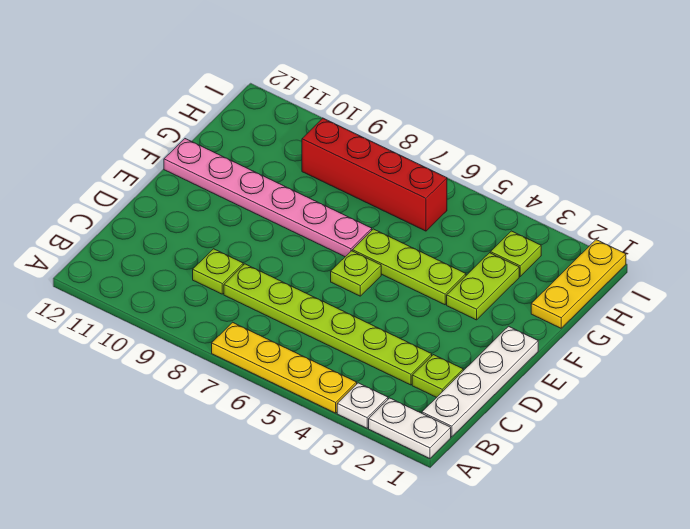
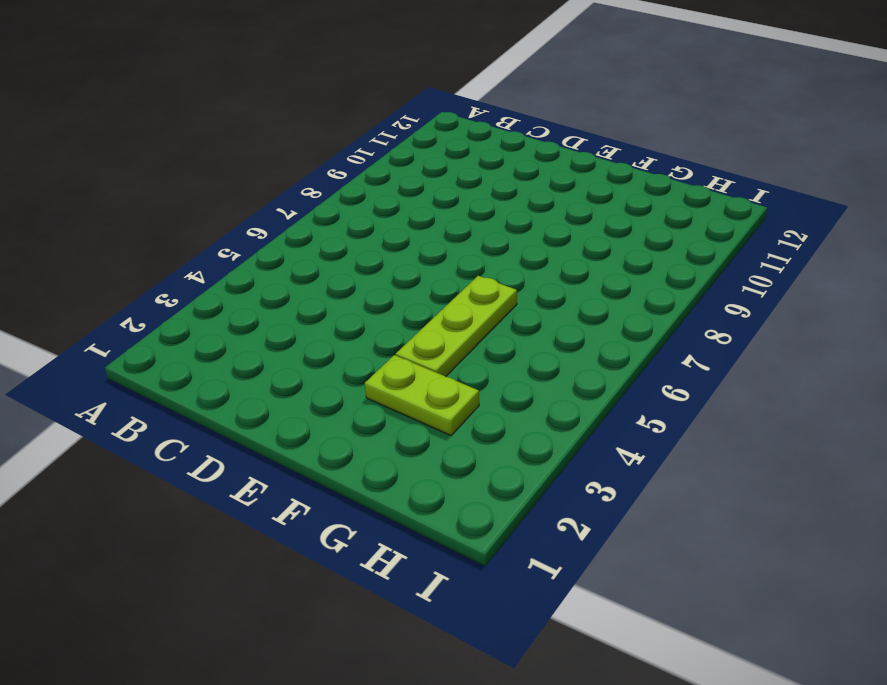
none -> white 1x2 plate [369,398,451,459]
none -> white 1x1 plate [337,383,388,428]
none -> yellow 1x4 plate [212,322,357,413]

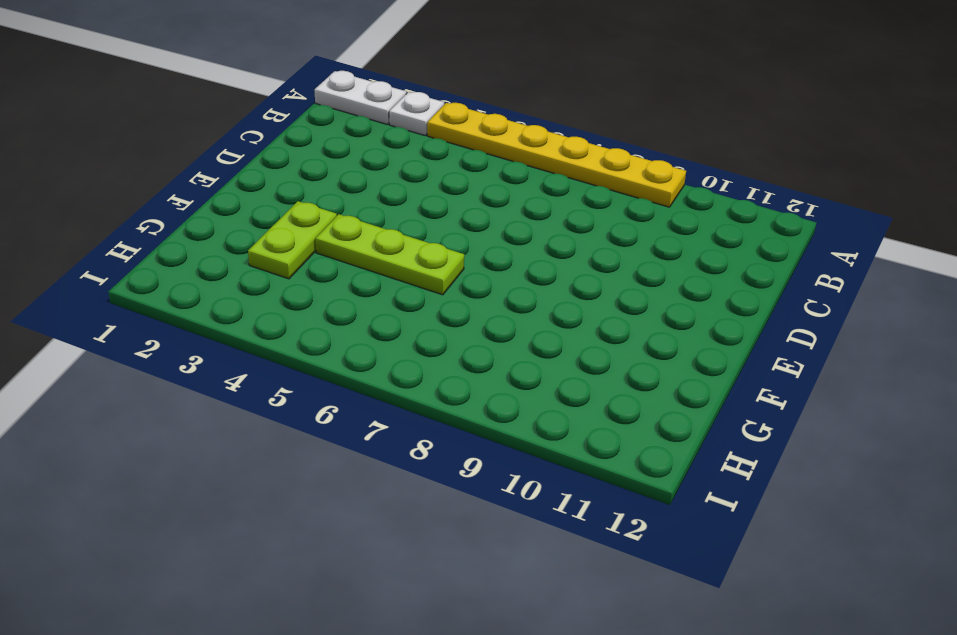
yellow 1x6 plate [427,103,686,207] -> yellow 1x4 plate [212,322,357,413]
none -> white 1x4 plate [422,326,538,437]
none -> lime 1x1 plate [412,355,463,397]
none -> lime 1x6 plate [224,264,432,385]

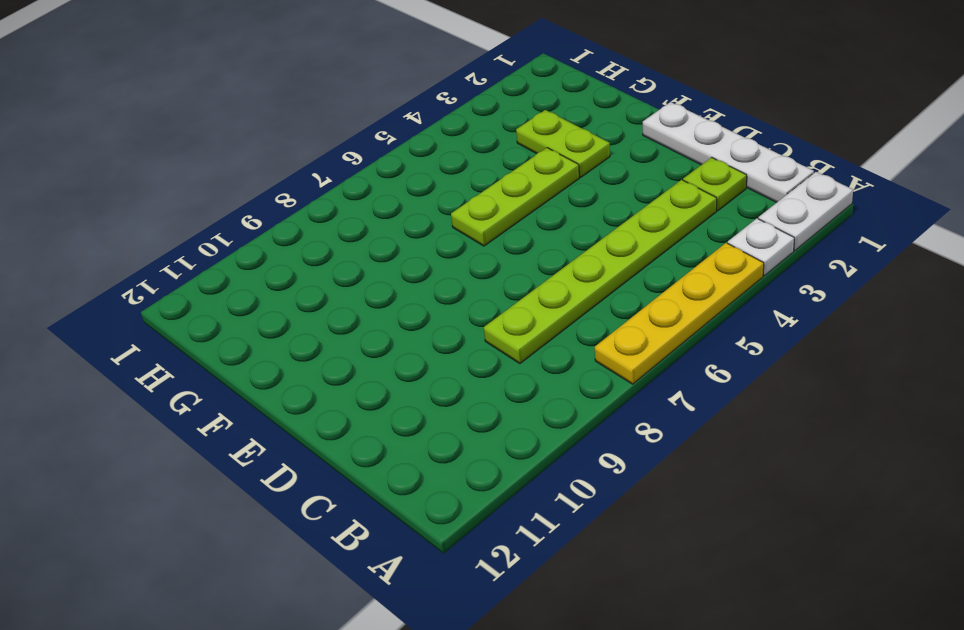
none -> lime 1x1 plate [193,249,243,294]
none -> lime 1x1 plate [331,251,381,296]
none -> pink 1x6 plate [164,139,372,257]

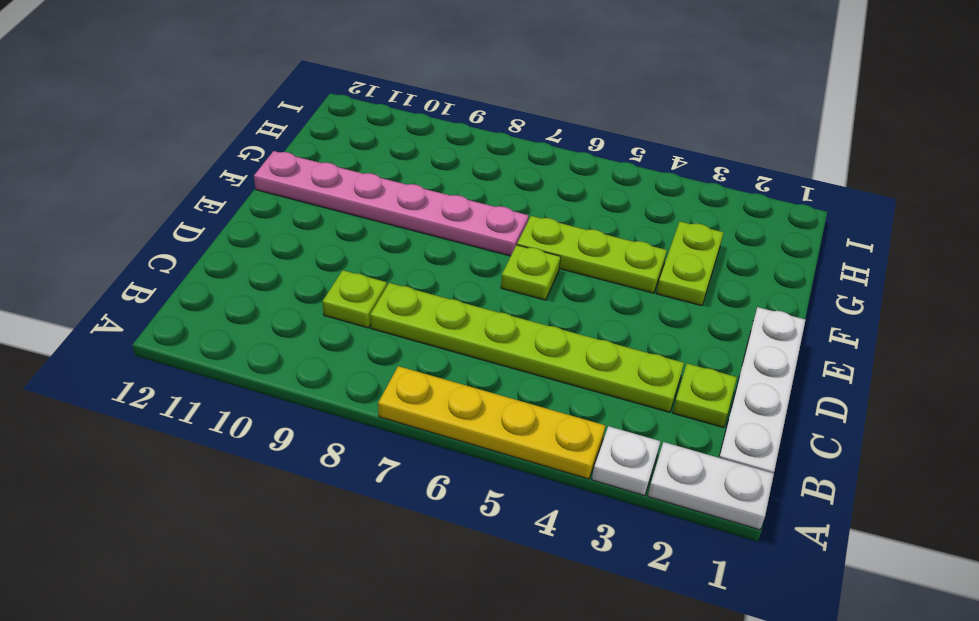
none -> yellow 1x3 plate [531,240,626,328]
none -> lime 1x1 plate [490,231,541,276]
none -> red 1x4 brick [302,118,447,231]

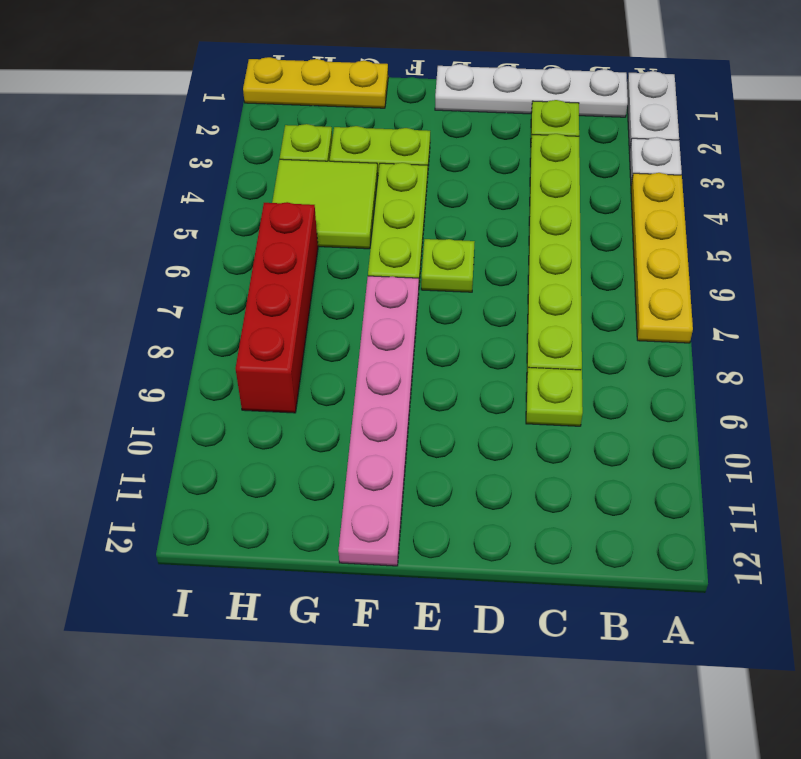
lime 2x2 tile [272,159,378,249] -> none

